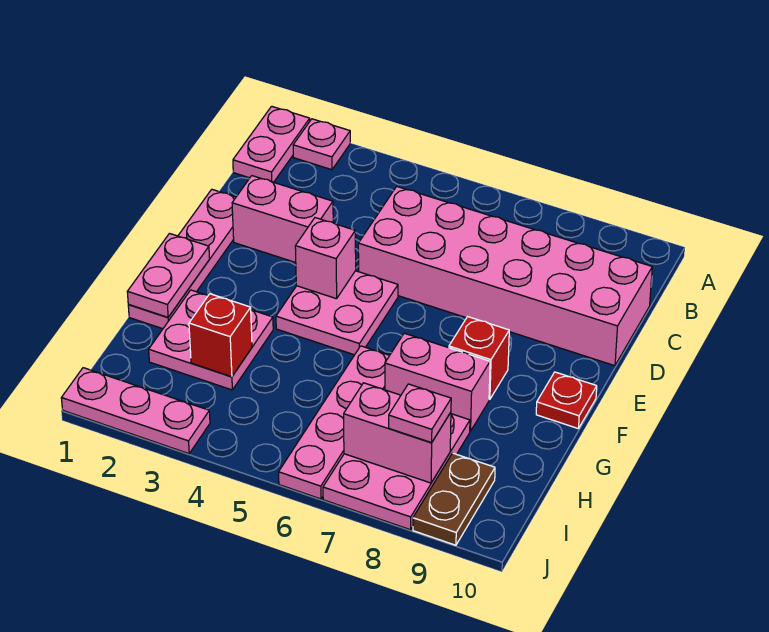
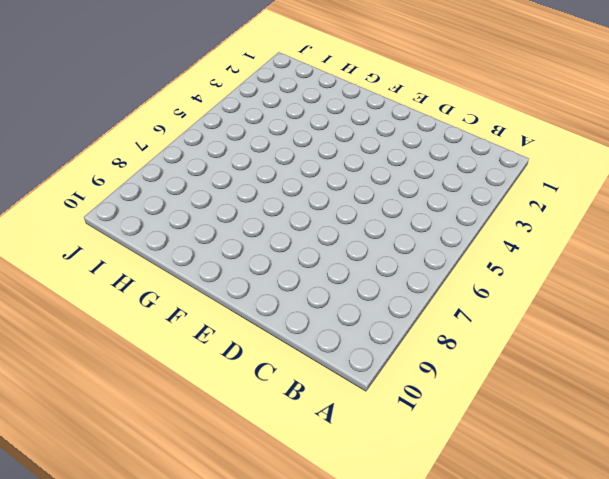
none -> pink 1x2 plate [233,106,310,182]
none -> pink 1x1 plate [293,119,350,170]
none -> pink 2x6 brick [358,187,652,366]

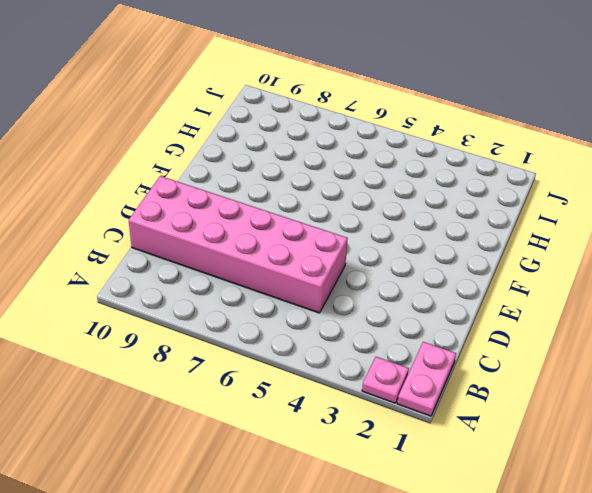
none -> pink 1x4 plate [128,190,236,329]
none -> pink 1x2 brick [232,176,333,263]
none -> pink 2x2 plate [276,271,398,355]

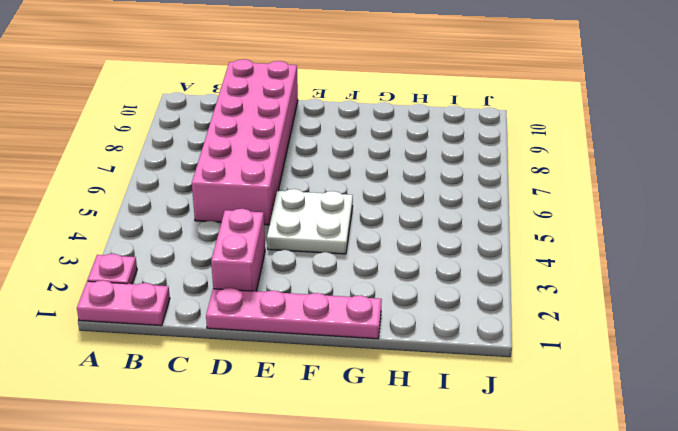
white 2x2 plate [267,189,353,254] -> pink 2x2 plate [276,271,398,355]
none -> red 1x1 brick [449,317,509,399]
none -> red 1x1 plate [536,372,597,429]
none -> pink 2x2 plate [149,290,273,390]

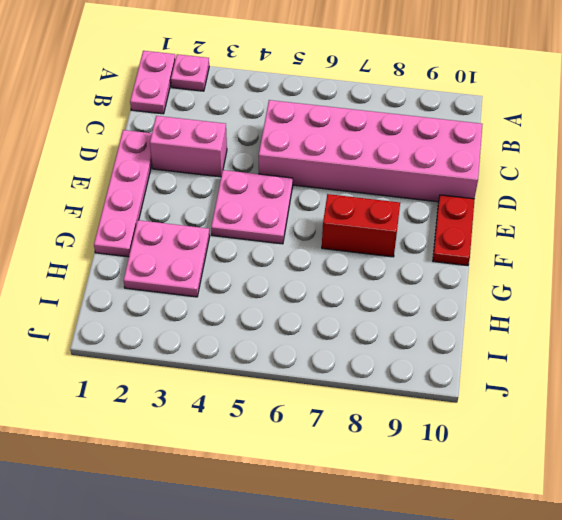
red 1x2 plate [433,195,475,266] -> red 1x1 plate [536,372,597,429]
red 1x2 brick [322,194,400,257] -> red 1x1 brick [449,317,509,399]
none -> pink 1x4 plate [279,346,390,499]
none -> pink 1x2 brick [385,333,490,431]
none -> pink 2x3 plate [323,414,470,530]

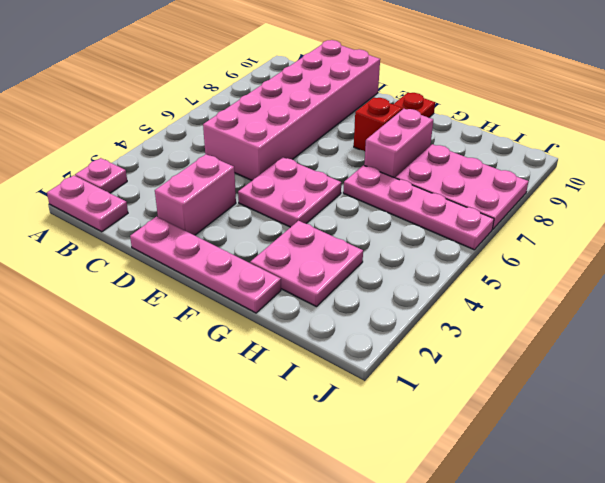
none -> brown 1x2 plate [413,453,495,545]
none -> pink 1x3 plate [61,368,210,454]
none -> pink 1x1 brick [295,218,356,299]

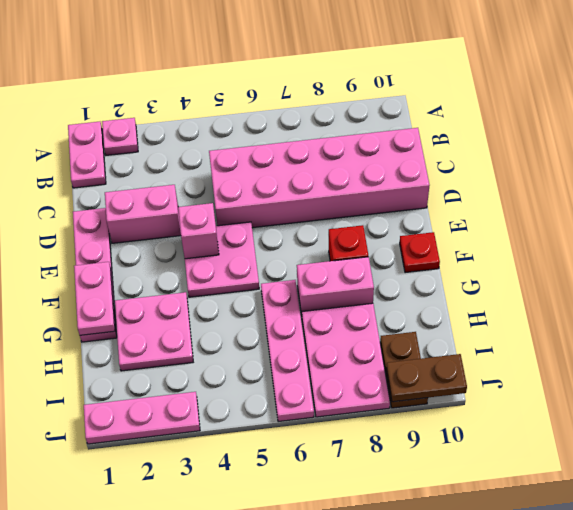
brown 1x2 plate [386,354,467,402] -> none
none -> red 1x1 brick [189,294,252,377]
none -> pink 1x2 brick [344,383,451,483]
none -> pink 1x1 plate [389,384,451,443]

